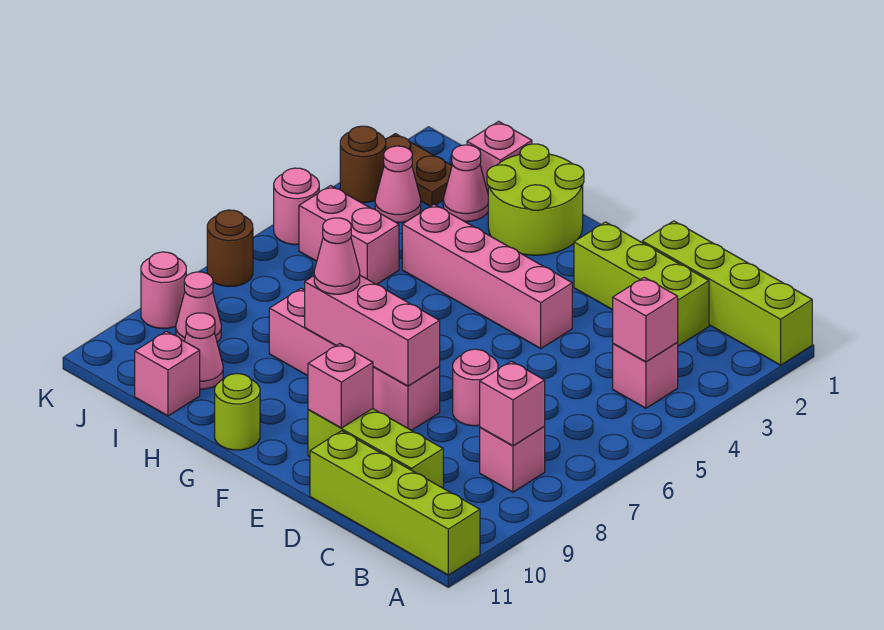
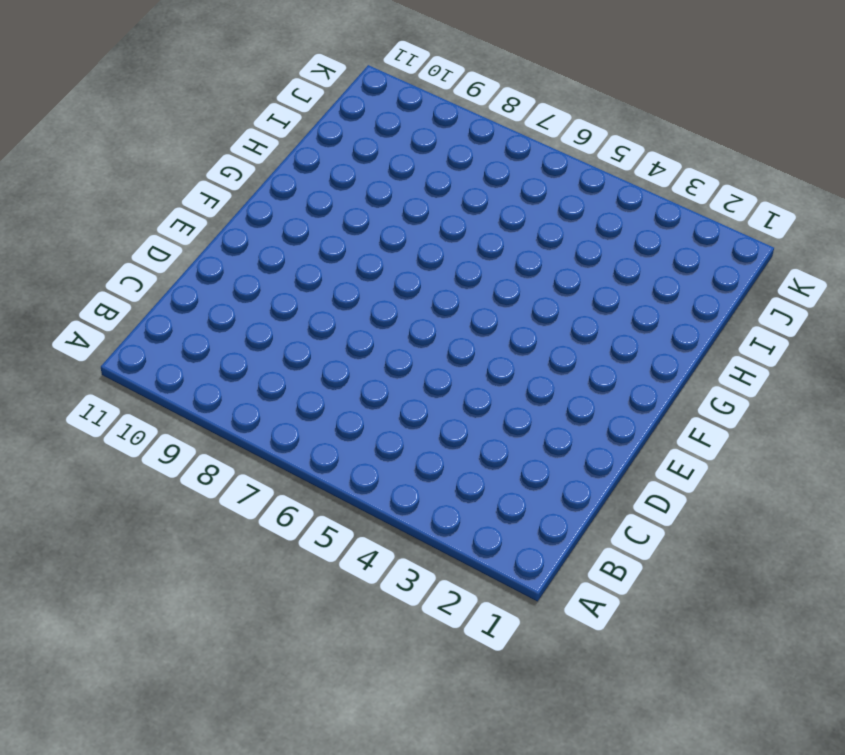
none -> lime 1x4 brick [642,221,812,365]
none -> lime 1x4 brick [310,431,480,575]
none -> pink 1x1 brick [613,343,678,408]

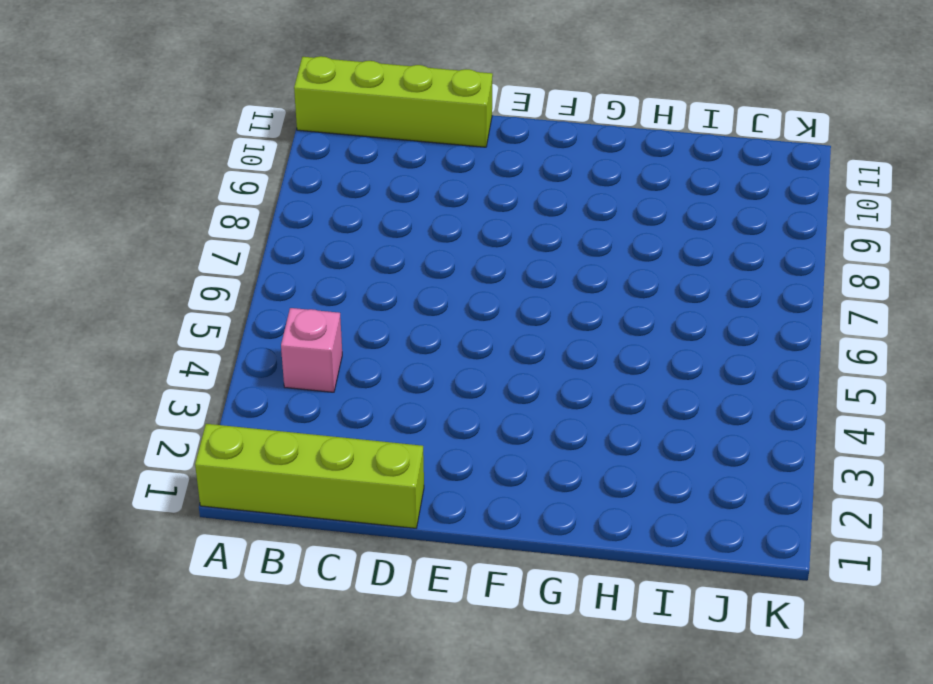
none -> pink 1x1 brick [480,427,545,492]
none -> lime 1x3 brick [574,222,709,346]
none -> lime 1x3 brick [308,409,443,488]

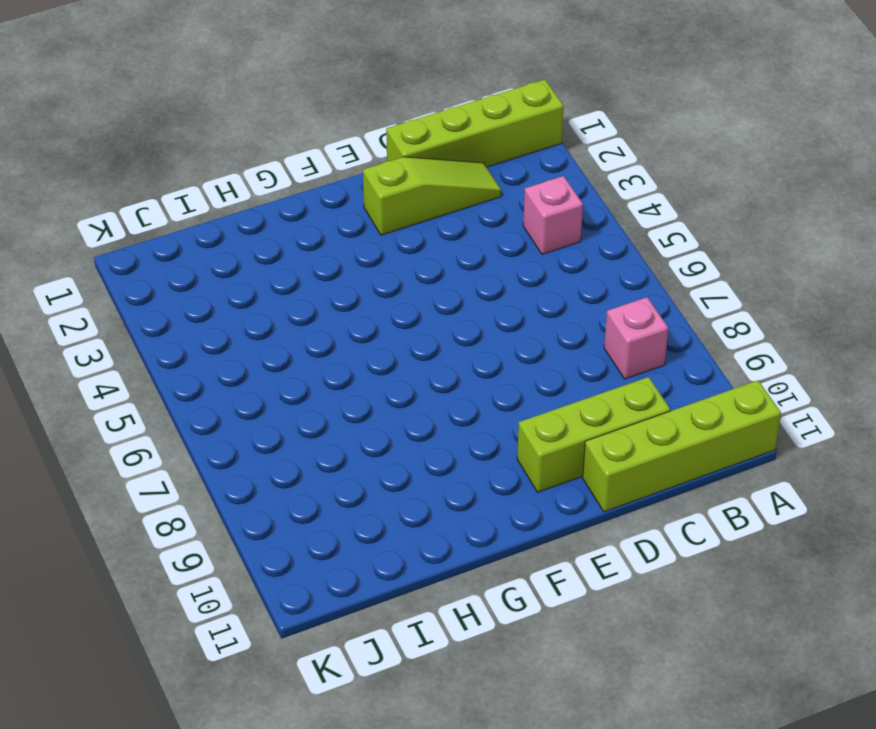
lime 1x3 slope [363,157,501,235] -> lime 1x3 brick [574,222,709,346]
none -> pink 1x1 round brick [453,349,498,426]
none -> pink 1x4 brick [402,204,572,348]
none -> pink 1x4 brick [269,288,440,430]

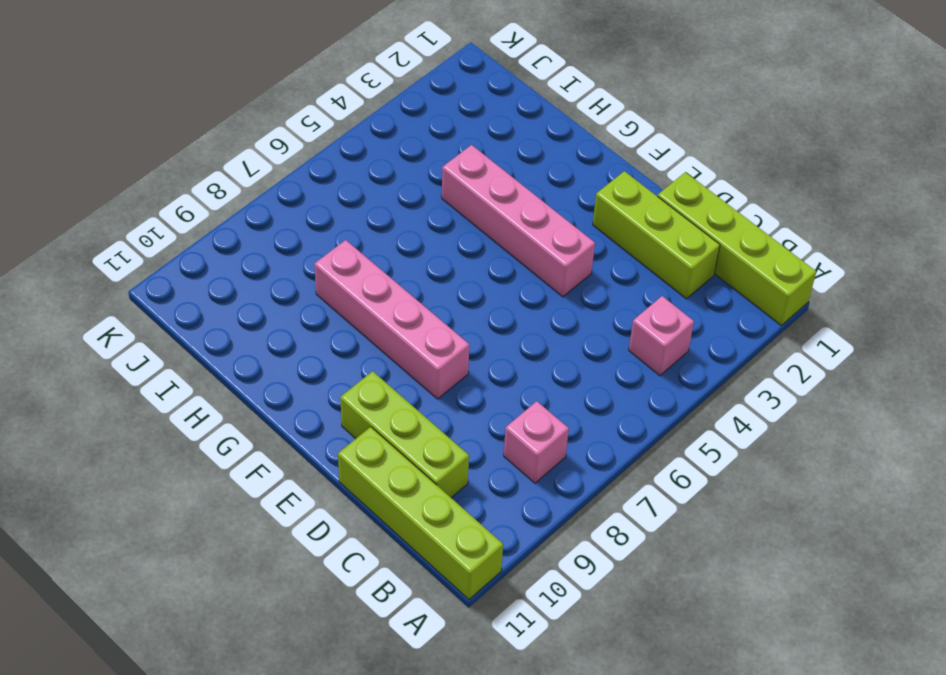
none -> pink 1x1 round brick [453,349,498,426]
none -> lime 2x2 round brick [487,144,584,255]
none -> lime 1x1 round brick [215,374,260,450]

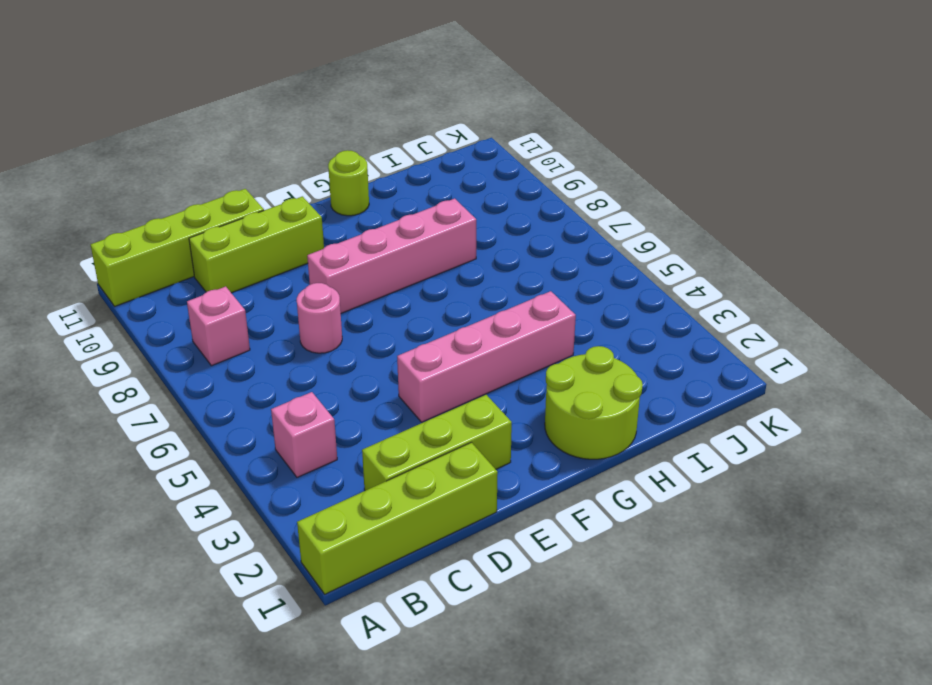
none -> pink 1x1 brick [467,121,532,192]
none -> pink 1x1 cone [443,145,488,221]
none -> pink 1x2 brick [299,186,399,284]

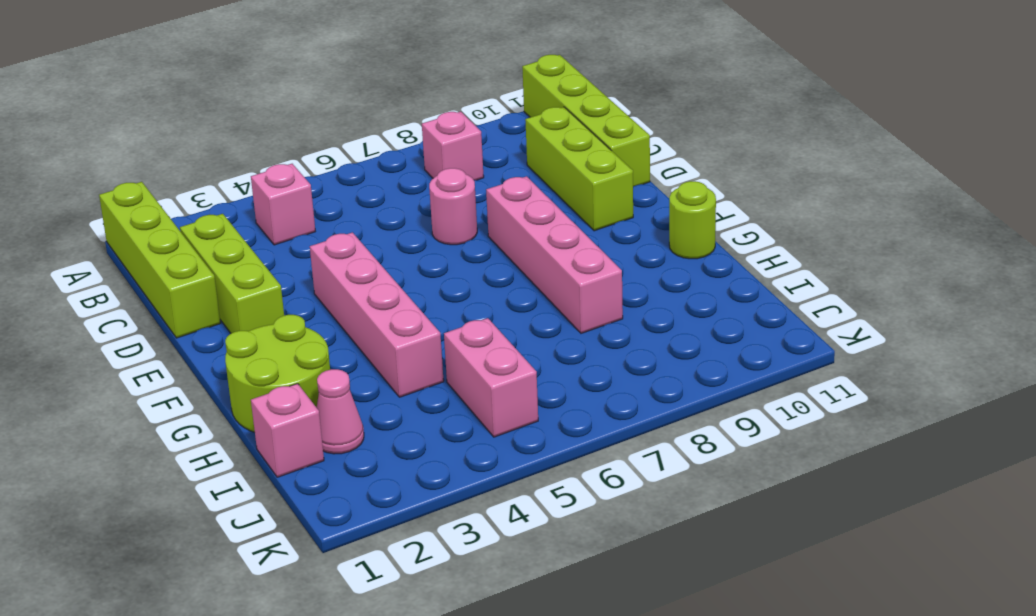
none -> pink 1x1 cone [184,313,223,389]
none -> pink 1x1 brick [135,331,200,416]
none -> brown 1x2 plate [385,134,452,206]

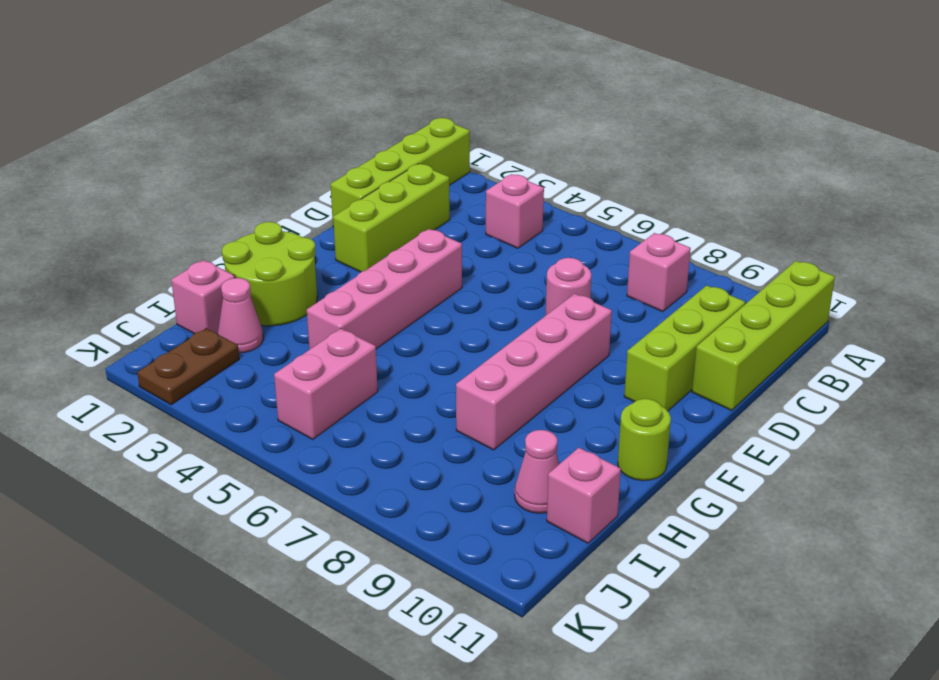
none -> pink 1x1 cone [375,146,421,222]
none -> pink 1x1 cone [176,272,221,342]
none -> brown 1x1 round brick [340,126,386,203]

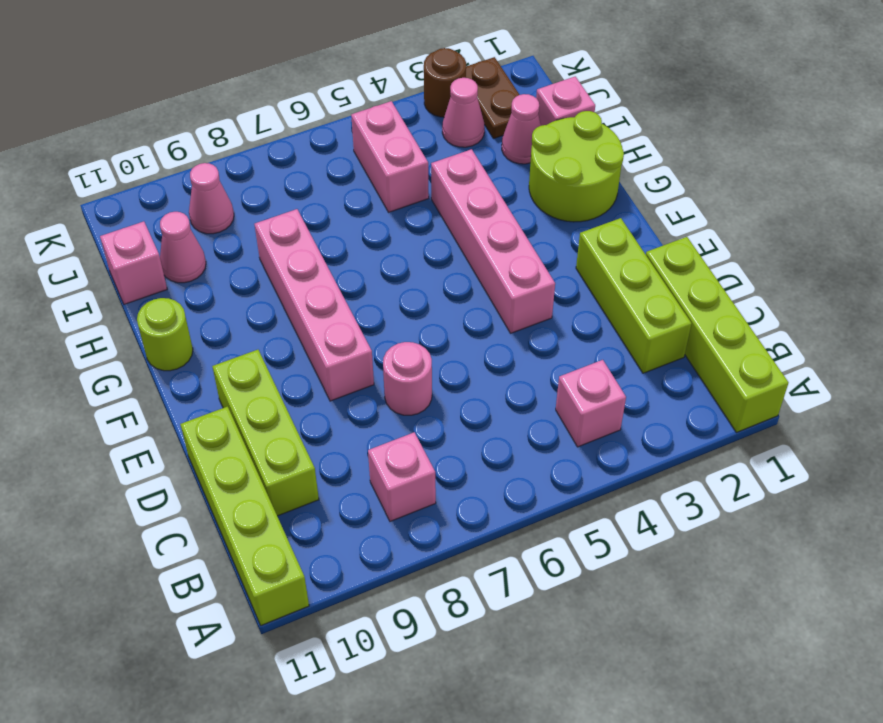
none -> pink 1x1 round brick [274,168,319,245]
none -> brown 1x1 round brick [207,210,253,286]
none -> pink 1x1 round brick [141,252,186,328]

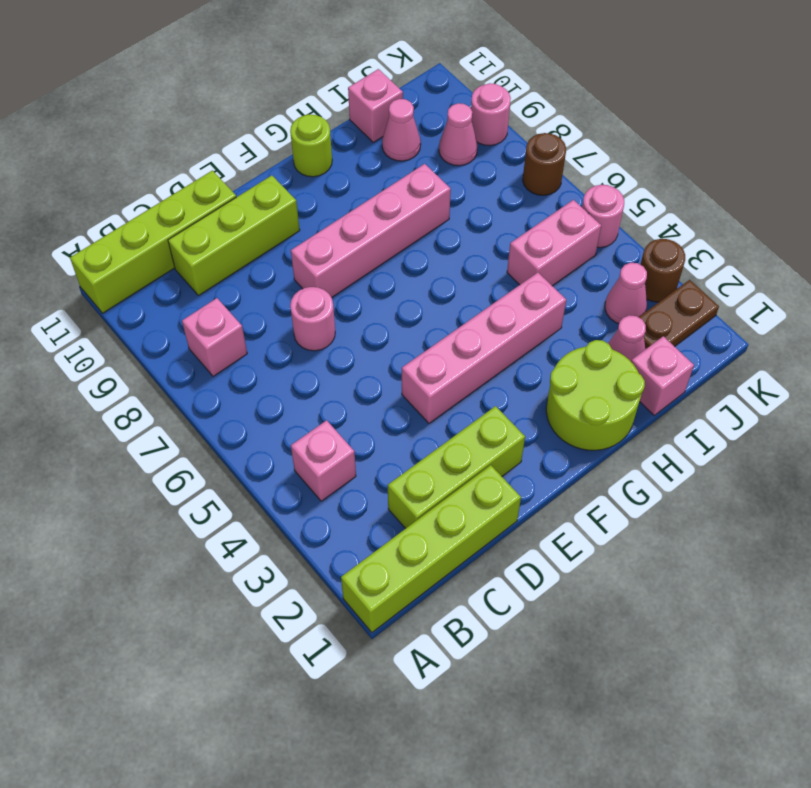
none -> pink 1x1 brick [613,277,678,362]
none -> pink 1x1 brick [480,361,545,446]
none -> pink 1x3 brick [305,275,440,386]

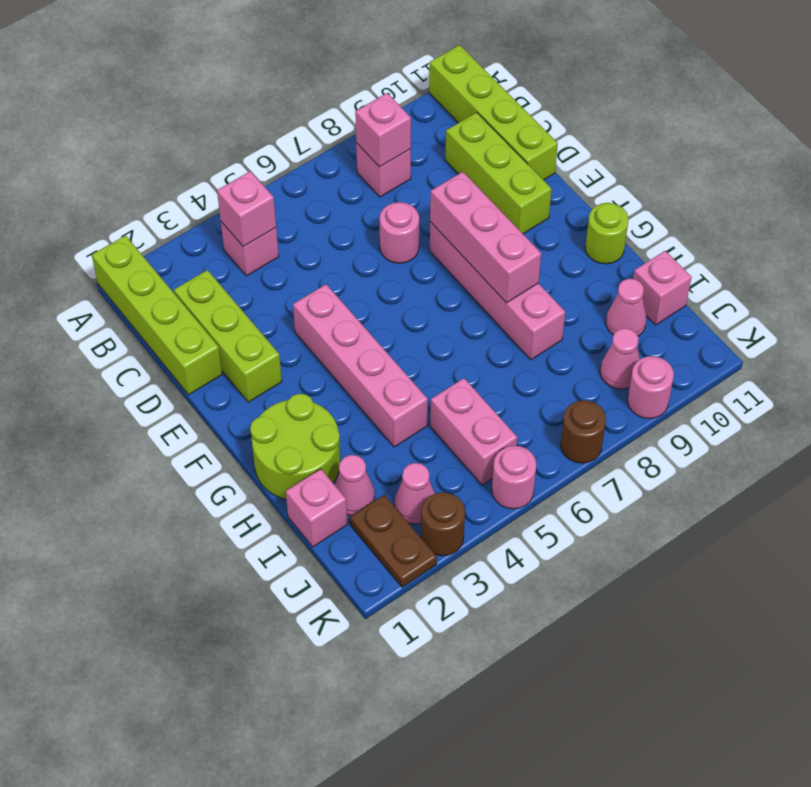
none -> pink 1x1 brick [308,344,373,428]
none -> pink 1x1 cone [314,218,360,294]

